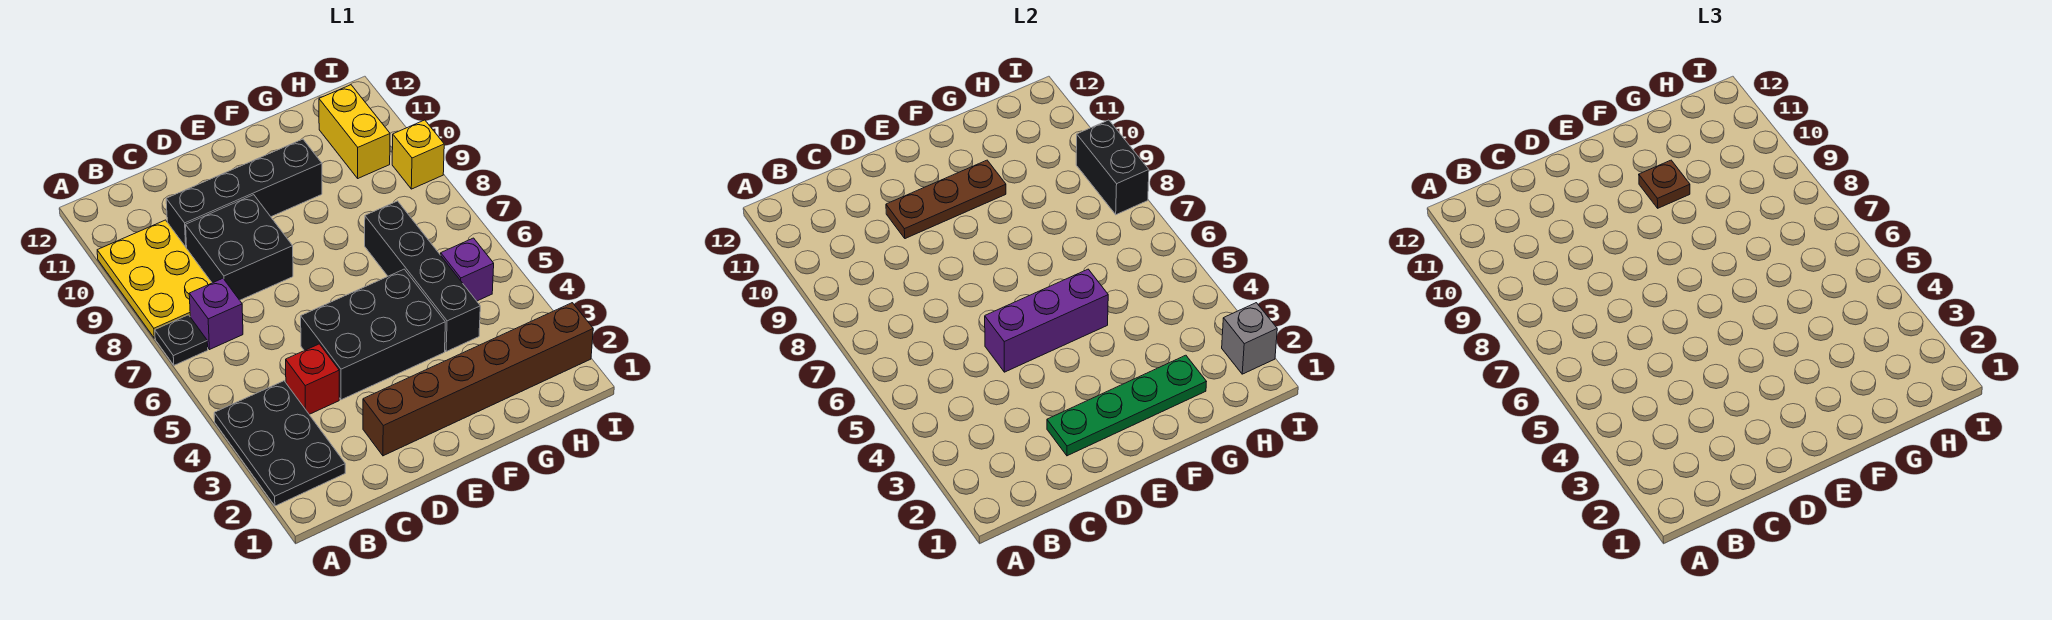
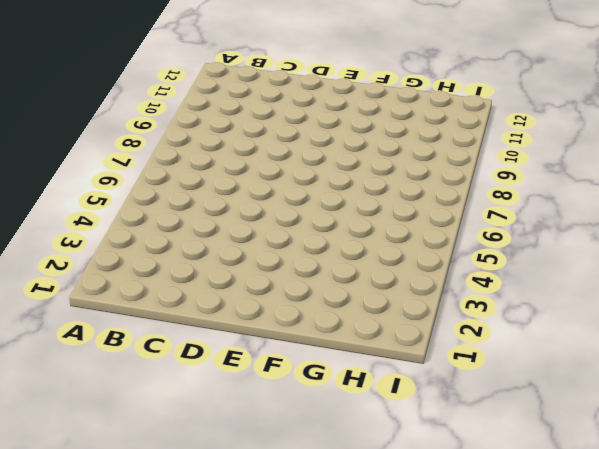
none -> black 2x3 plate [214,381,345,506]
none -> black 1x1 plate [155,315,208,365]
none -> yellow 2x3 plate [97,220,212,338]

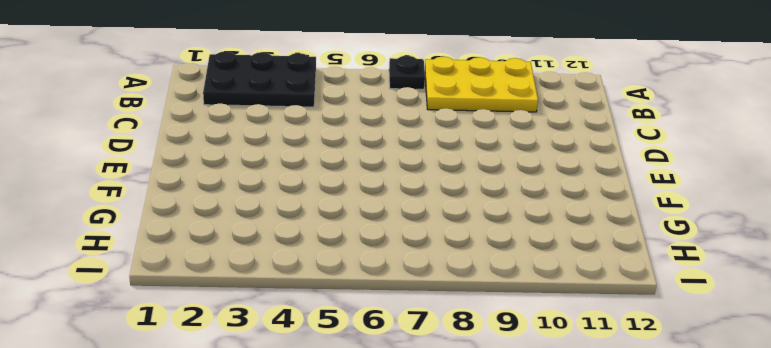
none -> purple 1x1 brick [189,278,243,350]
none -> red 1x1 brick [286,344,339,414]
none -> black 2x2 brick [186,195,293,300]

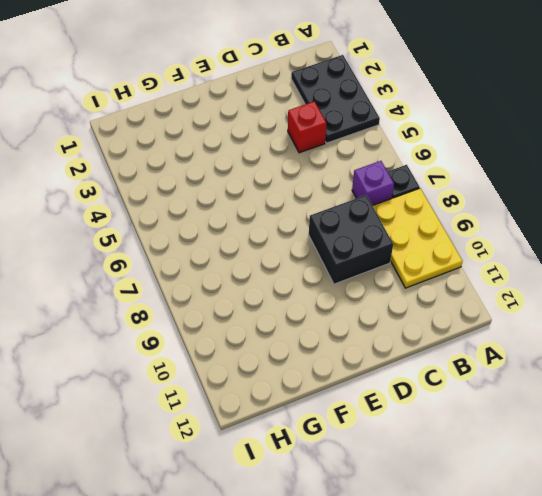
none -> black 1x4 brick [166,139,322,248]
none -> brown 1x6 brick [363,303,593,456]
none -> black 2x3 brick [301,269,445,400]

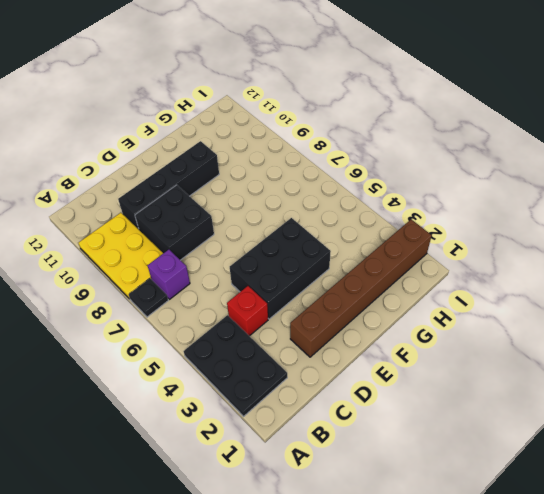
none -> black 1x4 brick [365,201,480,351]
none -> purple 1x1 brick [441,238,494,301]
none -> yellow 1x2 brick [319,85,390,178]

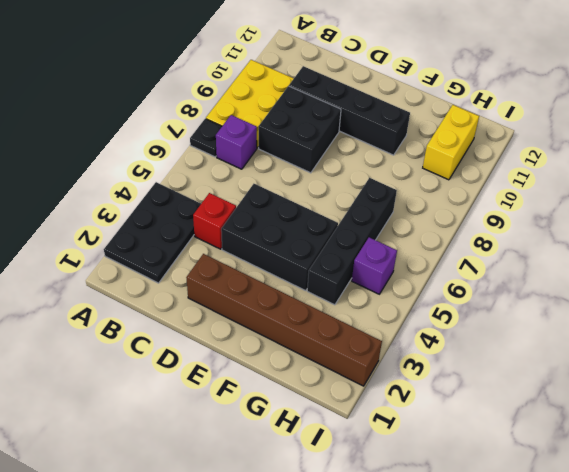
none -> yellow 1x1 brick [392,120,444,189]
none -> green 1x4 plate [1047,355,1206,456]
none -> purple 1x3 brick [985,269,1108,372]

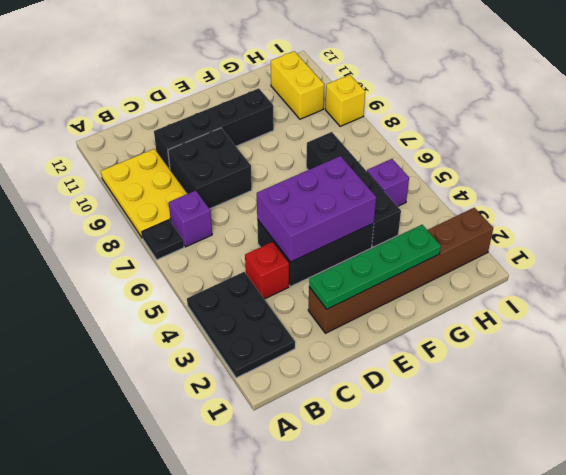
purple 2x3 brick [257,156,376,262] -> purple 1x3 brick [985,269,1108,372]
none -> brown 1x3 plate [886,160,1006,239]
none -> grey 1x1 brick [1222,303,1277,374]
none -> black 1x2 brick [1076,120,1149,215]

